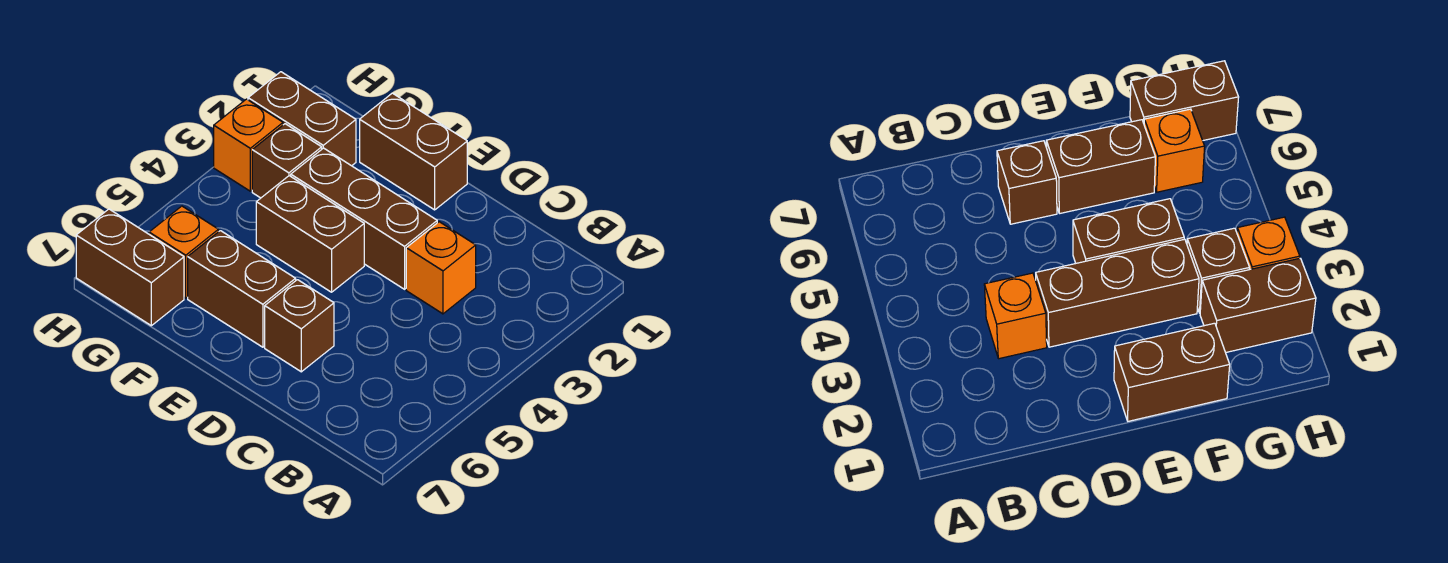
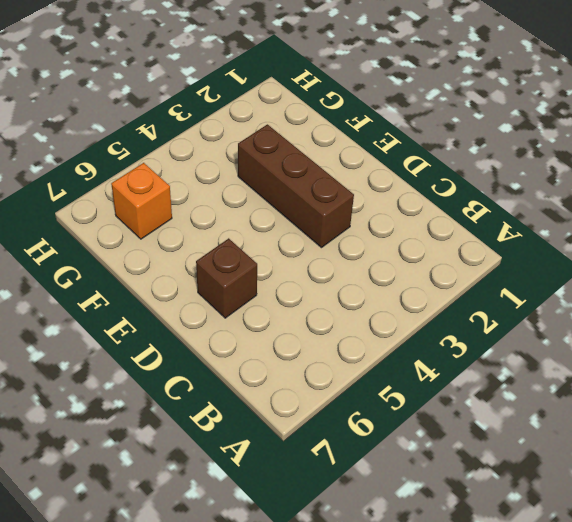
none -> orange 1x1 brick [406,222,476,314]
none -> brown 1x2 brick [360,93,467,210]

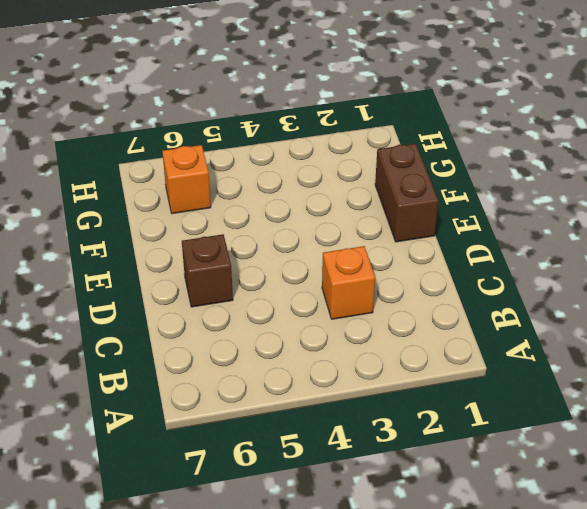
none -> brown 1x3 brick [291,148,437,289]
none -> brown 1x2 brick [256,176,364,292]

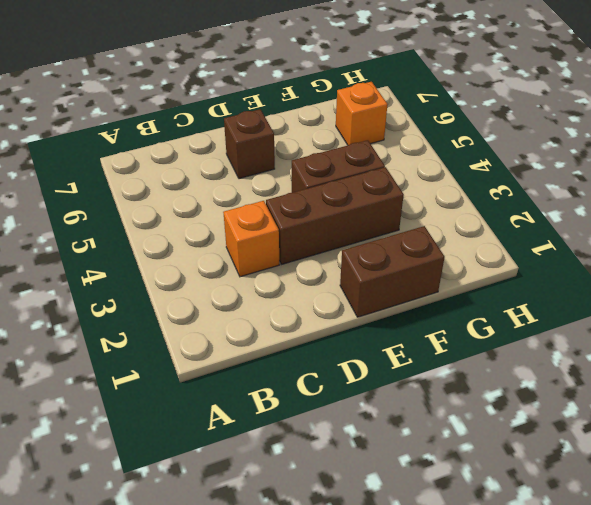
none -> brown 1x2 brick [188,231,296,347]
none -> brown 1x2 brick [248,72,356,166]

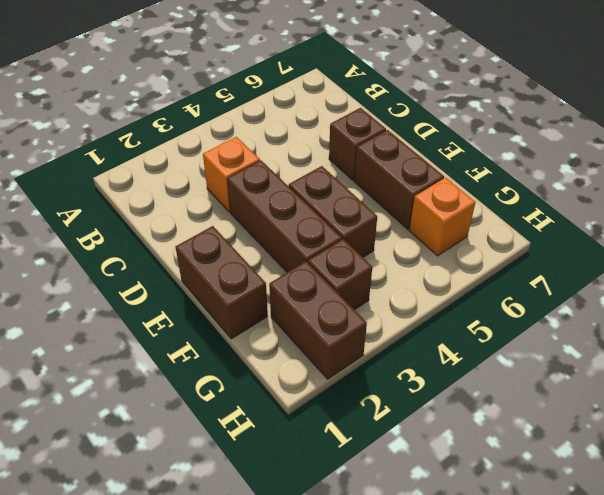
none -> brown 1x2 brick [76,209,184,326]
none -> orange 1x1 brick [214,99,283,191]

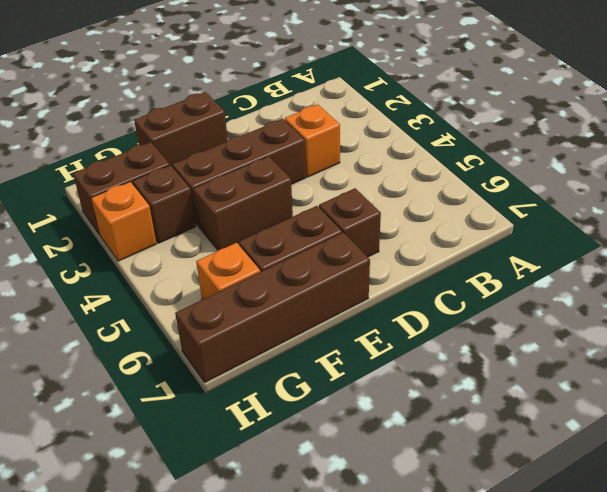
brown 1x4 brick [175,233,370,382] -> brown 1x2 brick [76,209,184,326]

